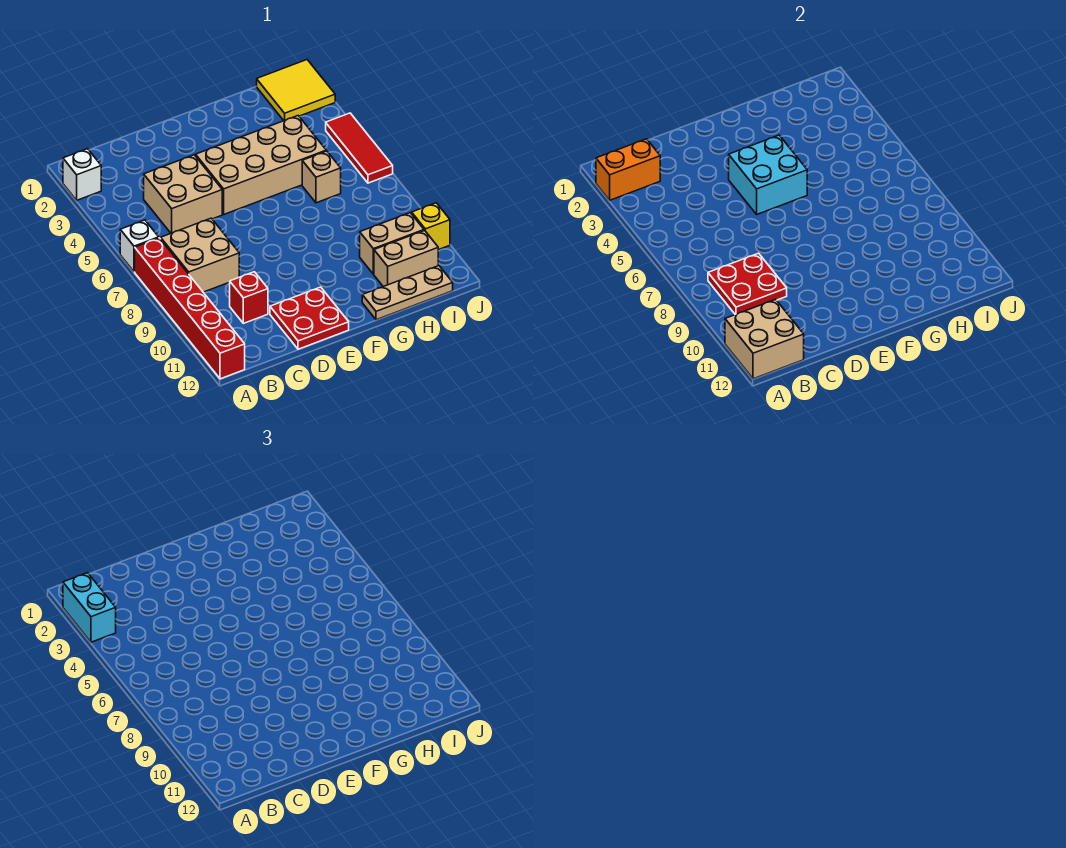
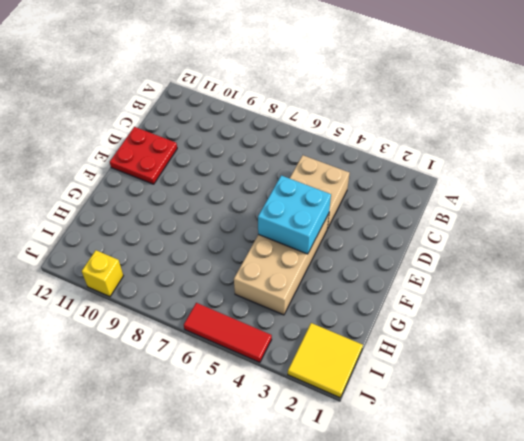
none -> white 1x1 brick [63,149,101,200]
none -> white 1x1 brick [120,220,159,272]
none -> red 1x6 brick [135,238,245,379]

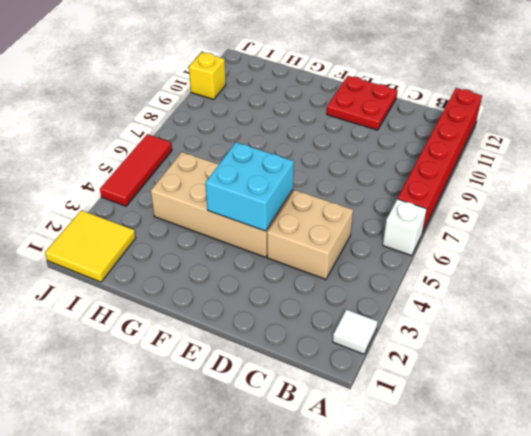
white 1x1 tile [333,310,378,354] -> white 1x1 brick [63,149,101,200]
none -> tan 2x2 brick [161,218,239,292]
none -> red 1x1 brick [230,272,268,323]
none -> tan 1x3 plate [362,266,453,320]

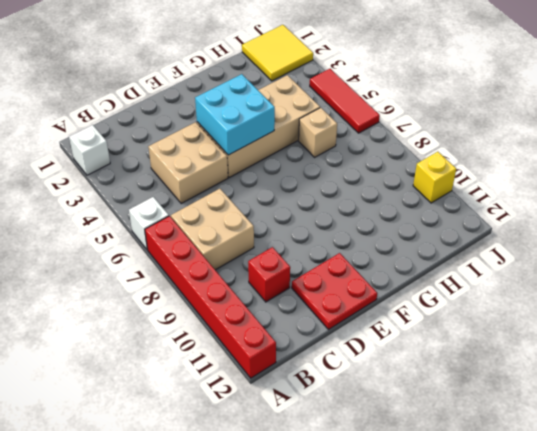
none -> tan 1x3 plate [362,266,453,320]
none -> tan 1x2 brick [360,213,424,274]
none -> tan 1x2 brick [374,230,438,287]

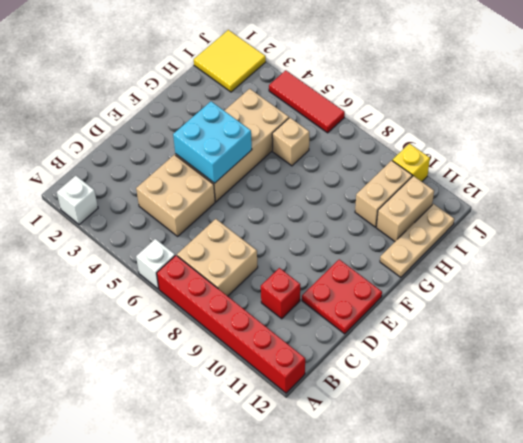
none -> orange 1x2 brick [596,139,660,200]
none -> tan 2x2 brick [725,299,804,379]
none -> red 2x2 plate [708,253,787,315]

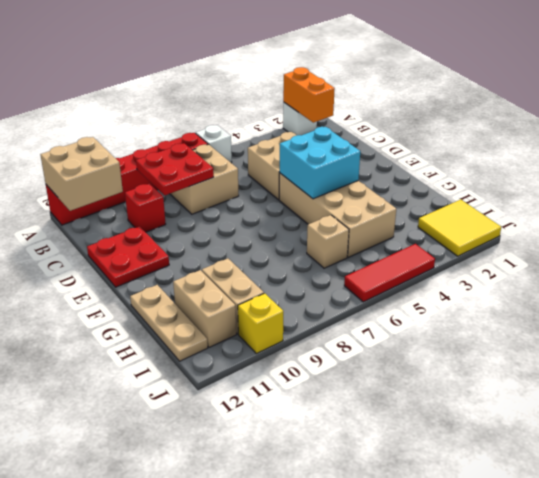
none -> cyan 1x2 brick [63,573,116,642]

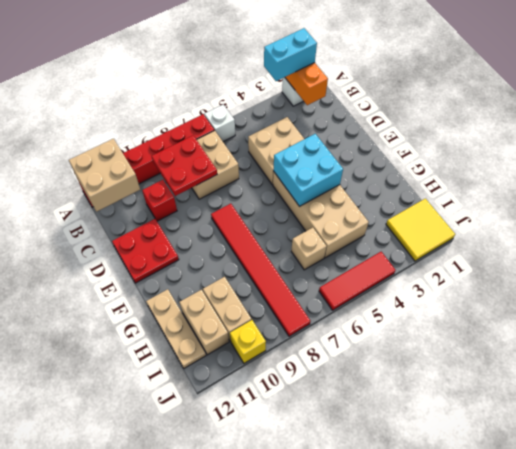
red 1x6 tile [211,204,310,336] -> none

